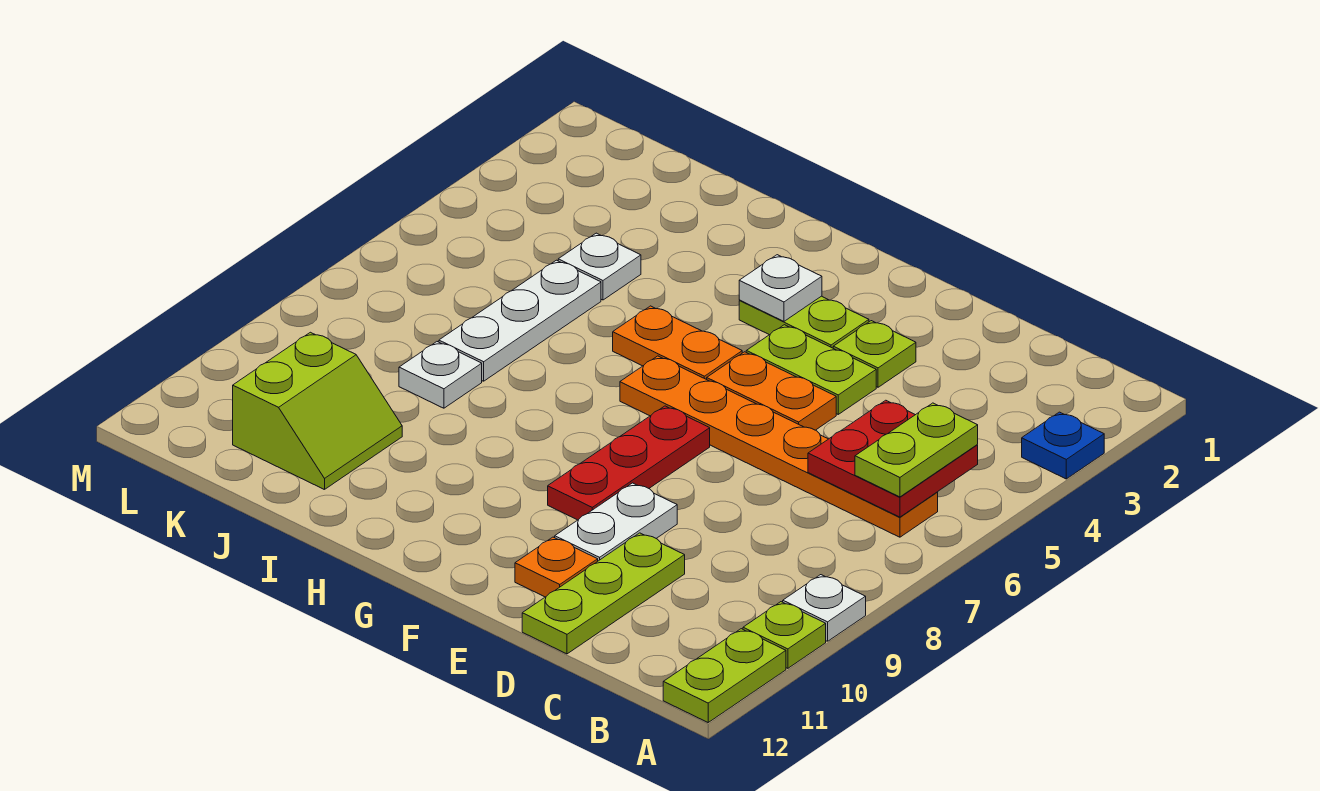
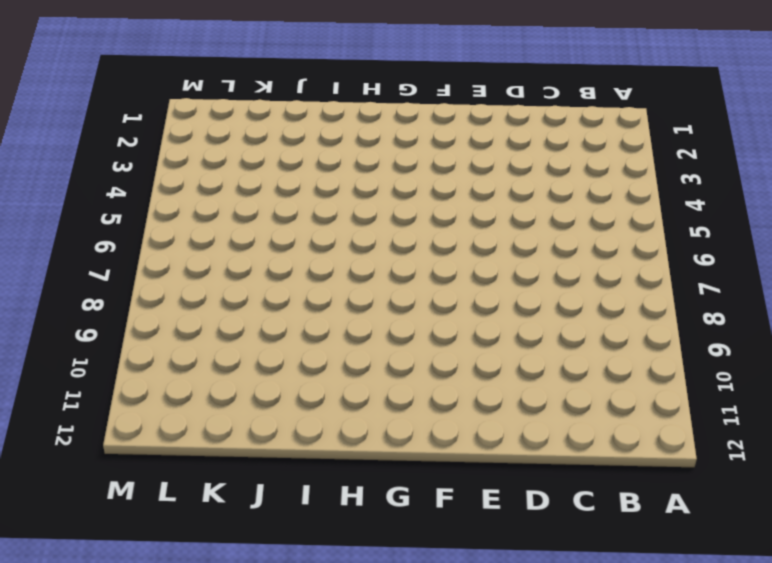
none -> blue 1x1 plate [1022,412,1104,479]
none -> white 1x1 plate [783,575,866,641]
none -> lime 1x1 plate [743,602,826,668]

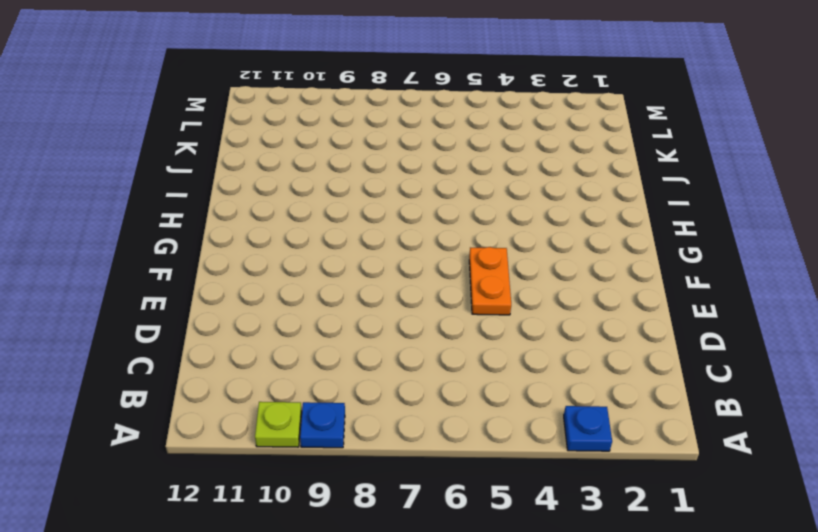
blue 1x1 plate [300,402,345,448] -> white 1x1 plate [783,575,866,641]
none -> lime 1x2 plate [663,629,786,722]
none -> orange 1x6 plate [620,356,938,537]
none -> lime 1x3 plate [522,533,685,654]

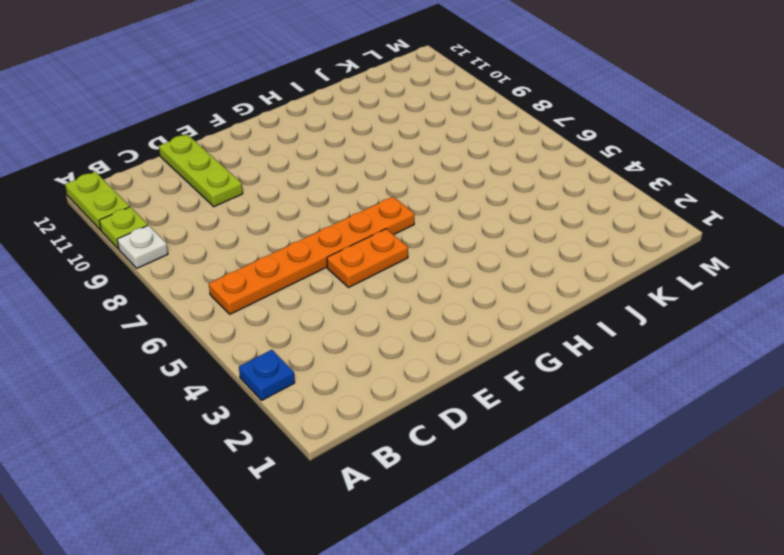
none -> lime 1x1 plate [833,321,916,387]
none -> lime 1x2 plate [746,325,876,414]
none -> white 1x2 plate [555,483,677,561]

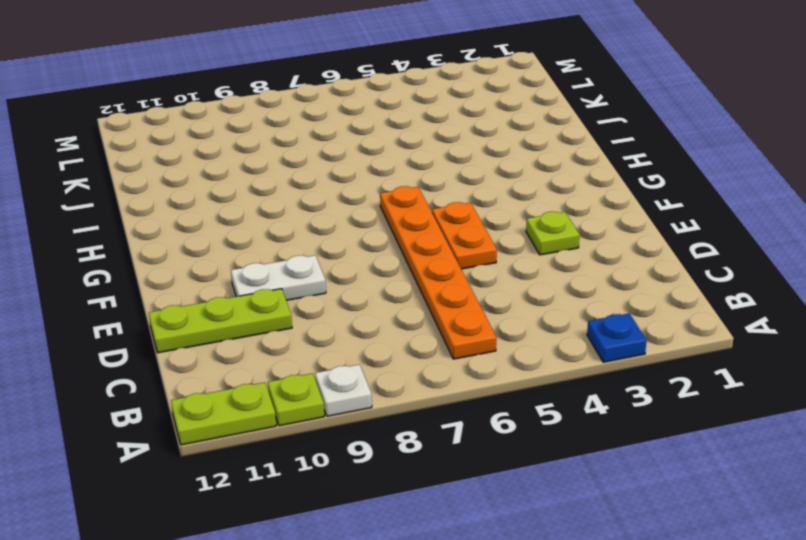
none -> lime 1x2 plate [746,325,876,414]
none -> orange 1x1 plate [515,537,598,597]
none -> lime 1x2 plate [739,296,869,348]

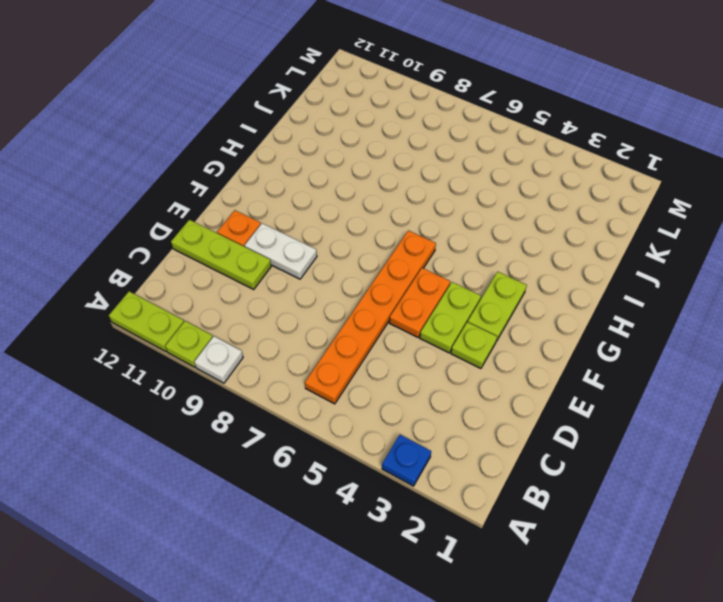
none -> red 1x3 plate [548,406,710,520]
none -> orange 1x2 plate [613,306,742,379]
none -> white 1x1 plate [558,233,641,300]

